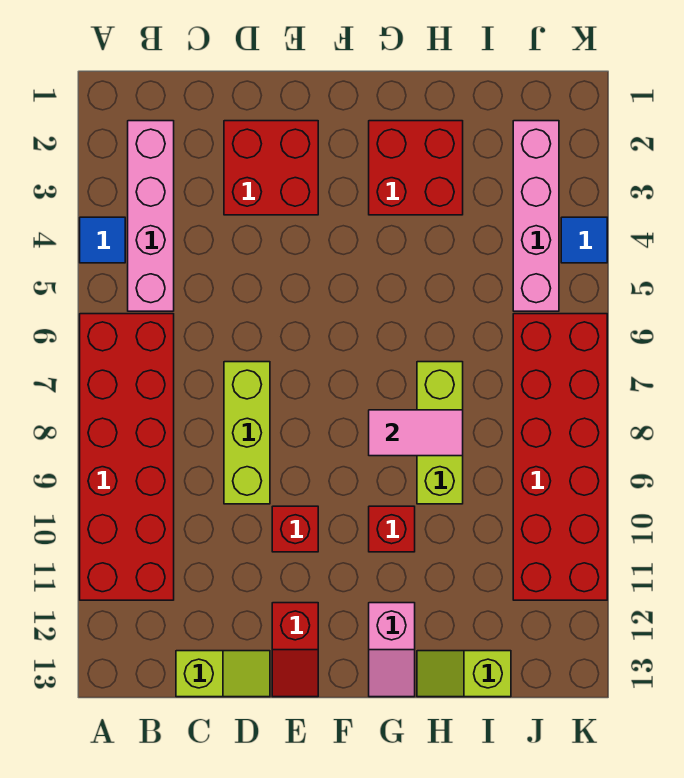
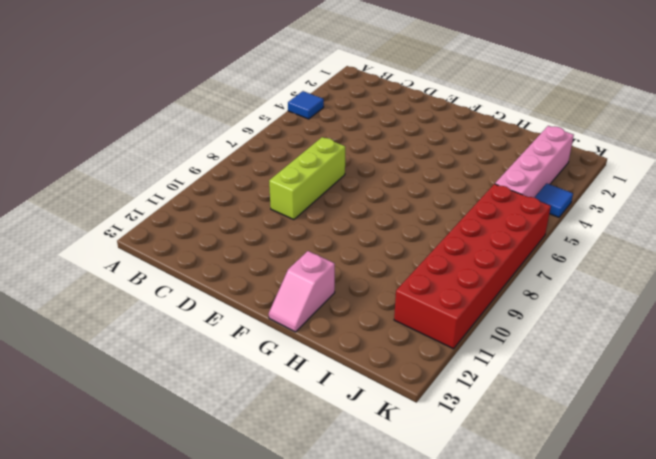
none -> red 2x6 brick [80,314,174,600]
none -> pink 1x4 brick [128,121,174,311]
none -> lime 1x2 slope [176,651,270,697]

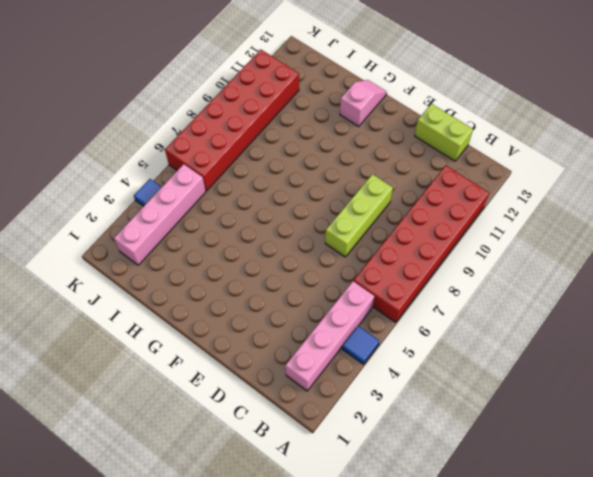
lime 1x2 brick [415,104,473,161] -> lime 1x2 slope [176,651,270,697]
none -> red 2x2 brick [224,121,318,215]
none -> red 1x1 brick [272,506,318,552]
none -> red 1x2 slope [272,603,318,697]

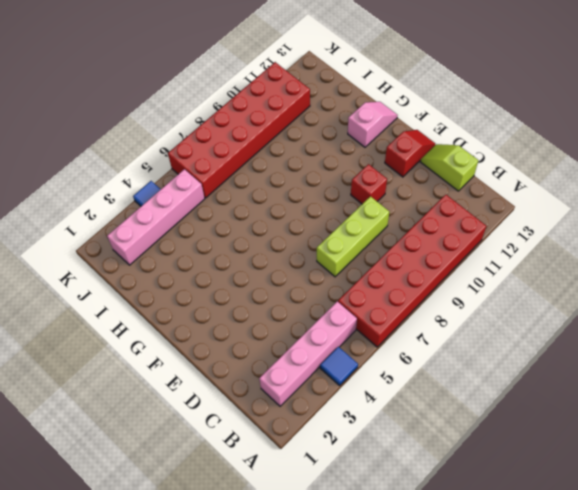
none -> red 2x2 brick [224,121,318,215]
none -> red 2x2 brick [369,121,463,215]
none -> red 1x1 brick [369,506,415,552]

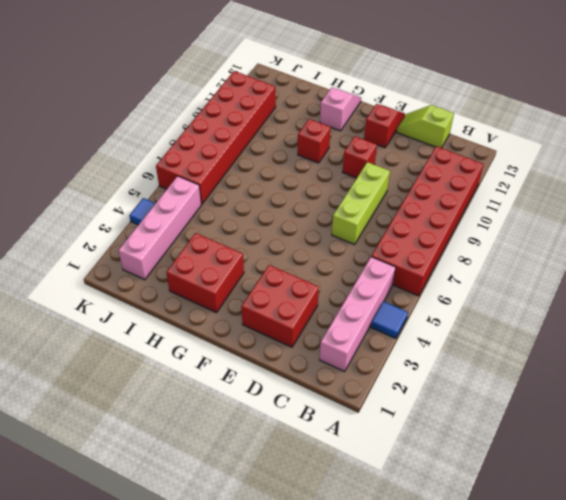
none -> lime 1x3 brick [417,362,463,504]
none -> lime 1x2 slope [417,651,511,697]
none -> pink 1x2 tile [369,410,463,456]

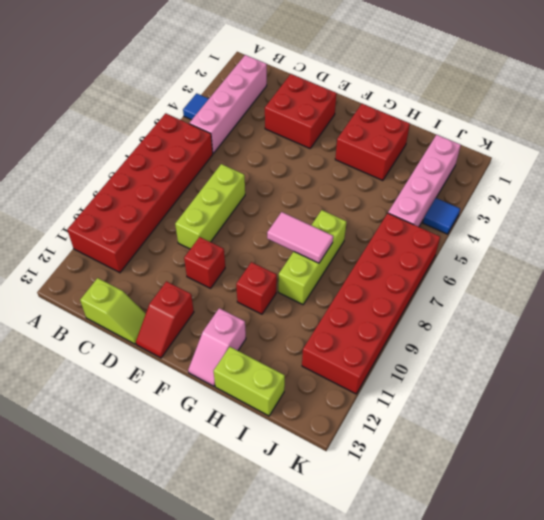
lime 1x2 brick [214,347,285,416] -> lime 1x2 slope [417,651,511,697]

